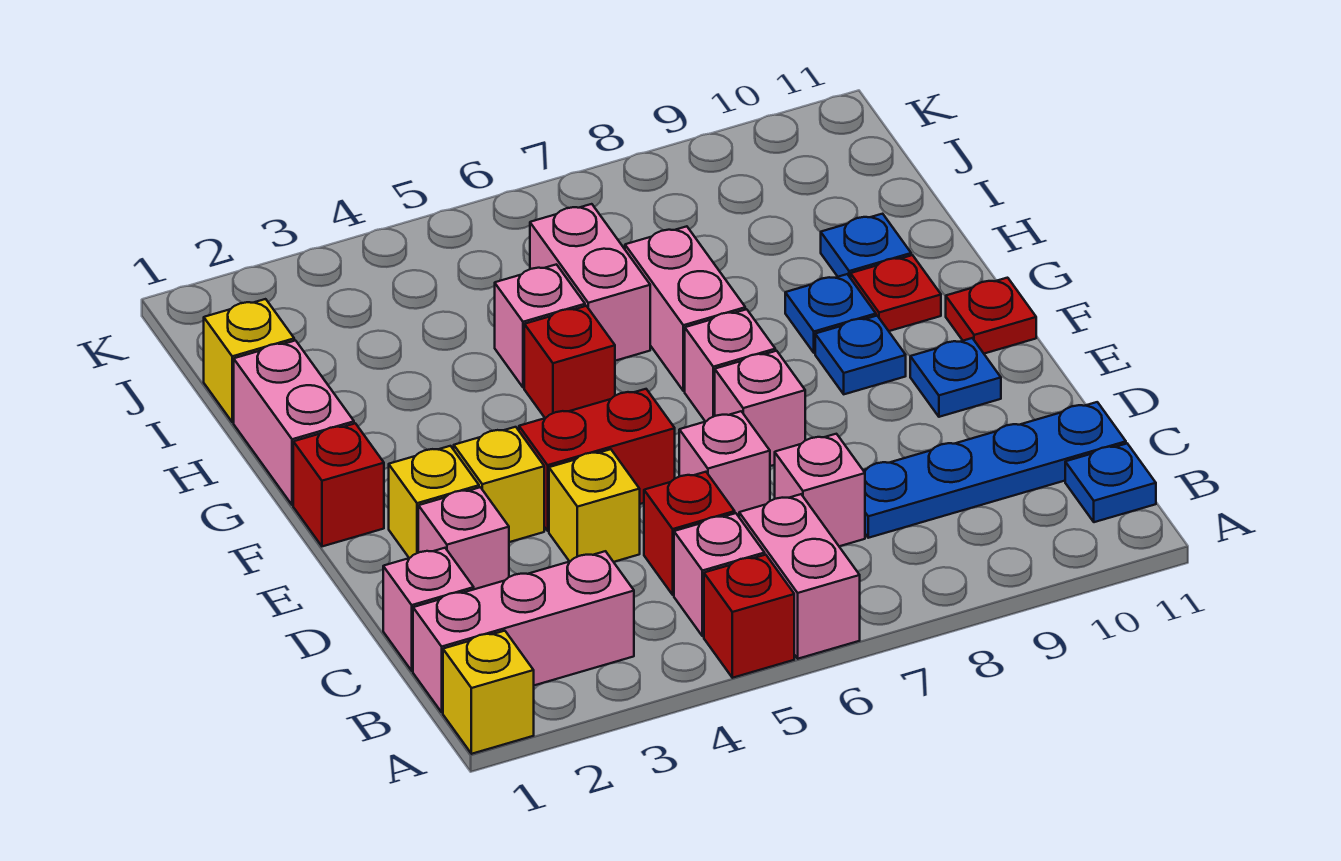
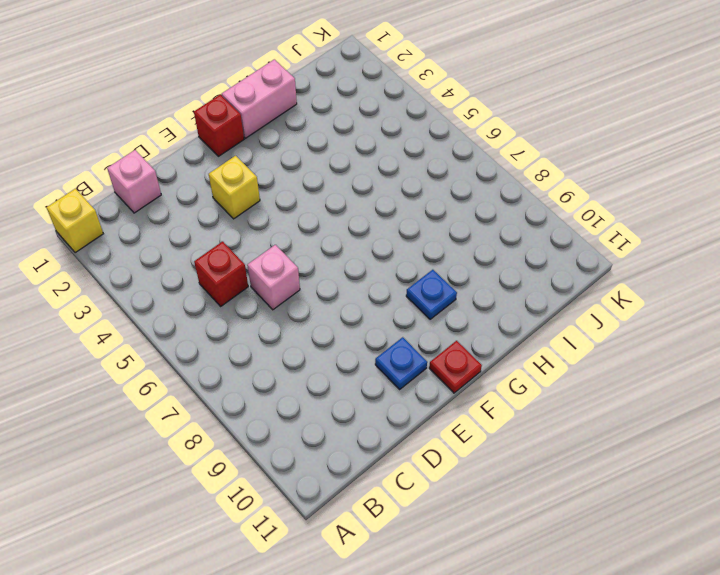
none -> red 1x1 brick [704,555,794,678]
none -> pink 1x2 brick [739,494,860,659]
none -> pink 1x3 brick [413,551,634,712]
none -> pink 1x1 brick [674,513,765,636]

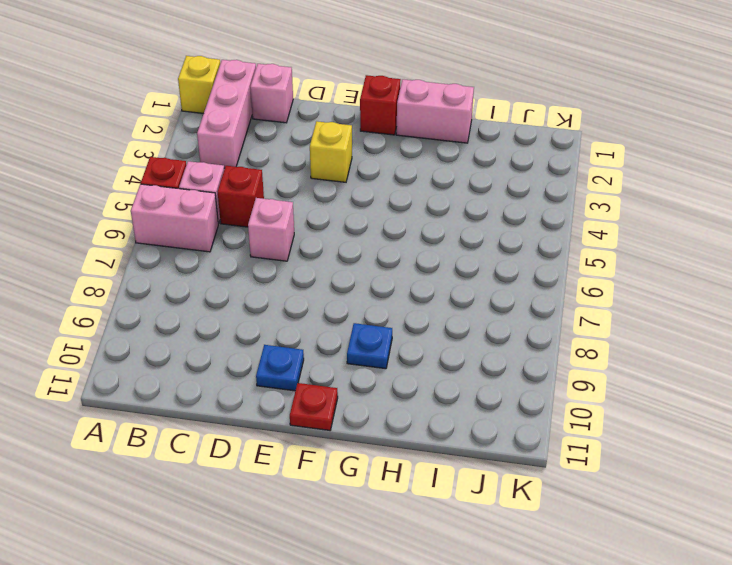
none -> blue 1x1 plate [1065,444,1156,522]
none -> pink 1x1 brick [775,434,865,546]
none -> blue 1x4 plate [863,402,1126,538]
none -> pink 1x1 brick [418,487,509,589]

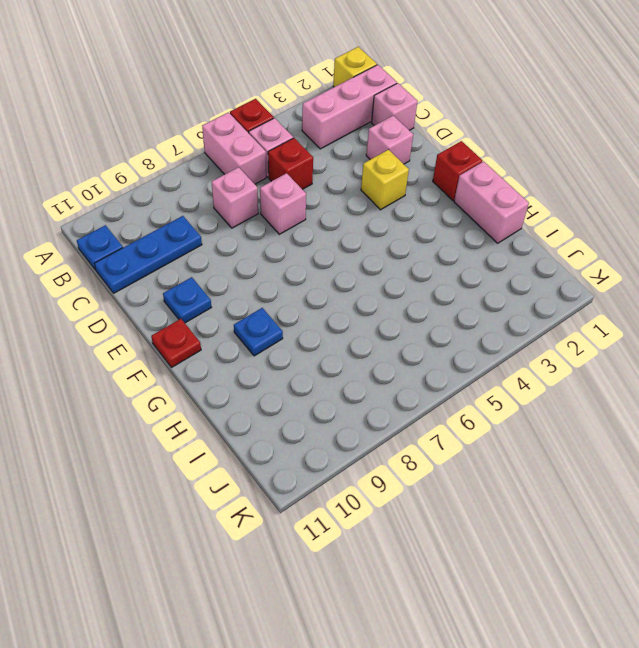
blue 1x3 plate [95,216,202,293] -> blue 1x4 plate [863,402,1126,538]
none -> yellow 1x1 brick [549,449,640,562]
none -> yellow 1x1 brick [389,446,479,558]
none -> red 1x2 brick [519,389,675,531]
none -> pink 1x1 brick [715,351,805,466]

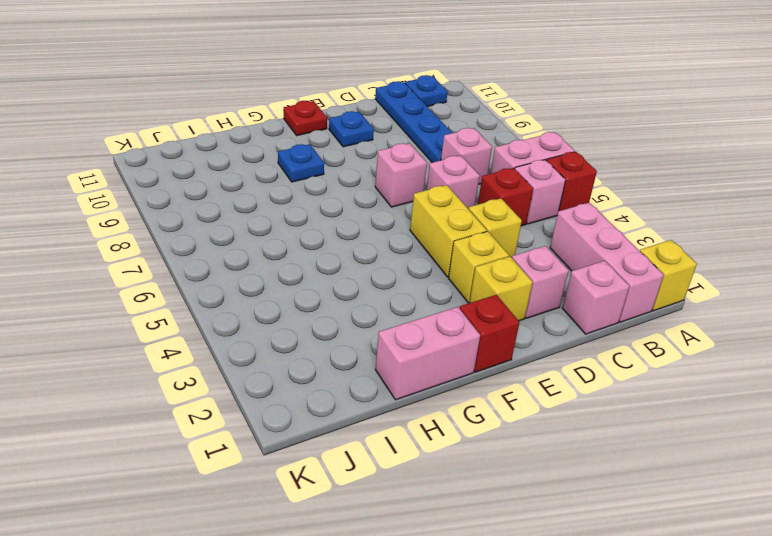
yellow 1x2 brick [410,185,487,277] -> red 1x2 brick [519,389,675,531]
none -> pink 1x1 brick [685,309,775,422]
none -> blue 1x1 plate [815,316,906,394]
none -> red 1x1 brick [524,306,615,418]
none -> pink 1x2 brick [625,226,745,391]

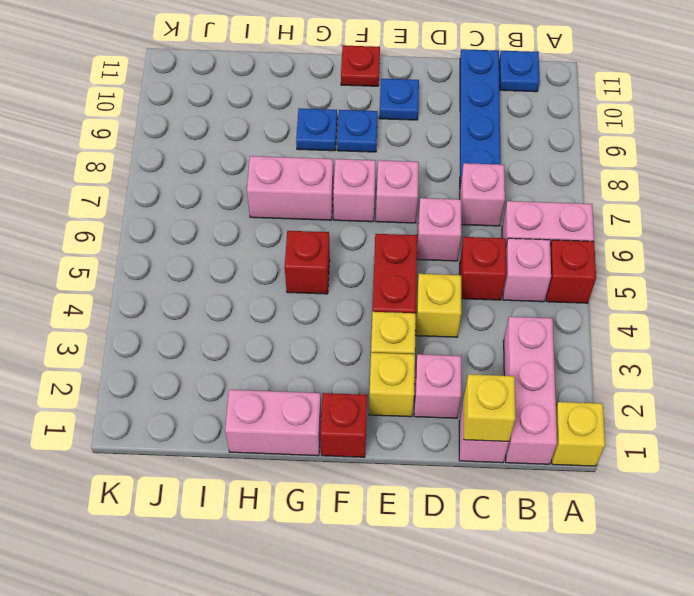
yellow 1x1 brick [464,374,515,441] -> yellow 1x1 brick moved to [204,299,294,422]
none -> red 1x1 plate [851,255,941,331]
none -> pink 1x1 brick [495,264,585,388]
none -> pink 1x2 brick [530,204,650,361]
none -> blue 1x1 plate [821,214,911,278]

